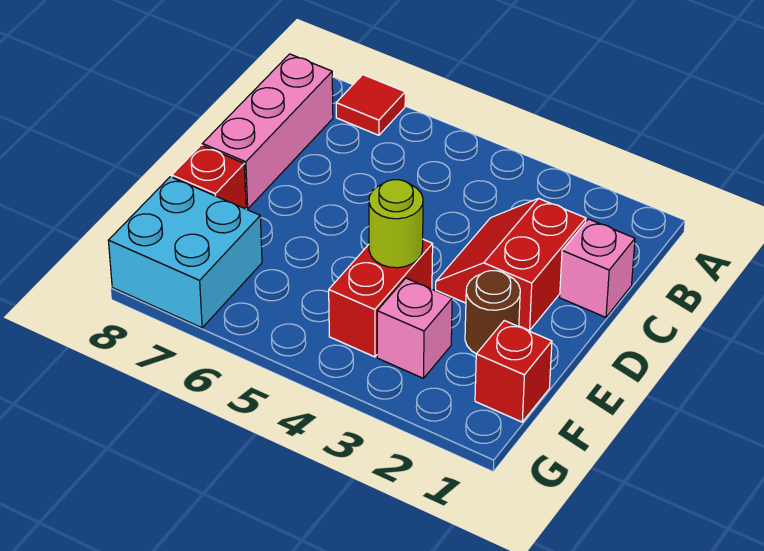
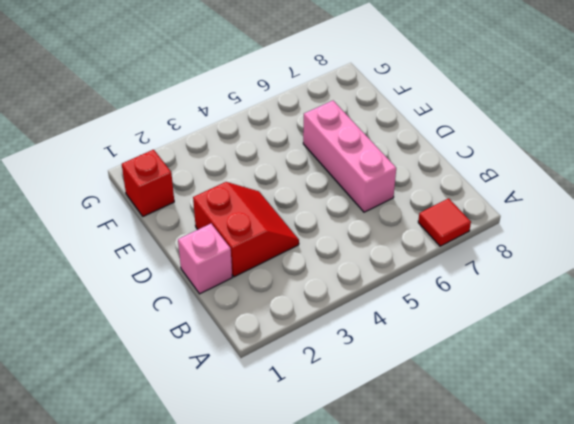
pink 1x3 brick [303,101,396,212] -> pink 1x3 brick moved to [202,54,333,209]
none -> brown 1x1 round brick [465,271,520,354]
none -> red 1x2 brick [329,239,433,357]

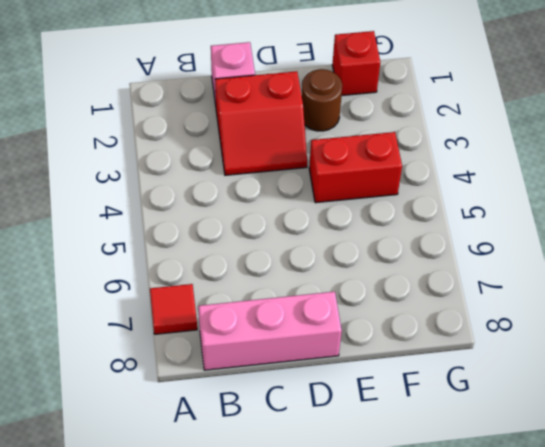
none -> red 1x1 brick [172,145,246,209]
none -> pink 1x1 brick [377,278,452,378]

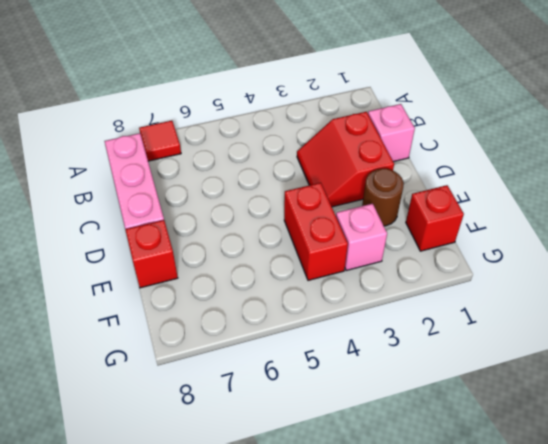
none -> cyan 2x2 brick [108,177,262,328]
none -> lime 1x1 round brick [369,180,423,268]

